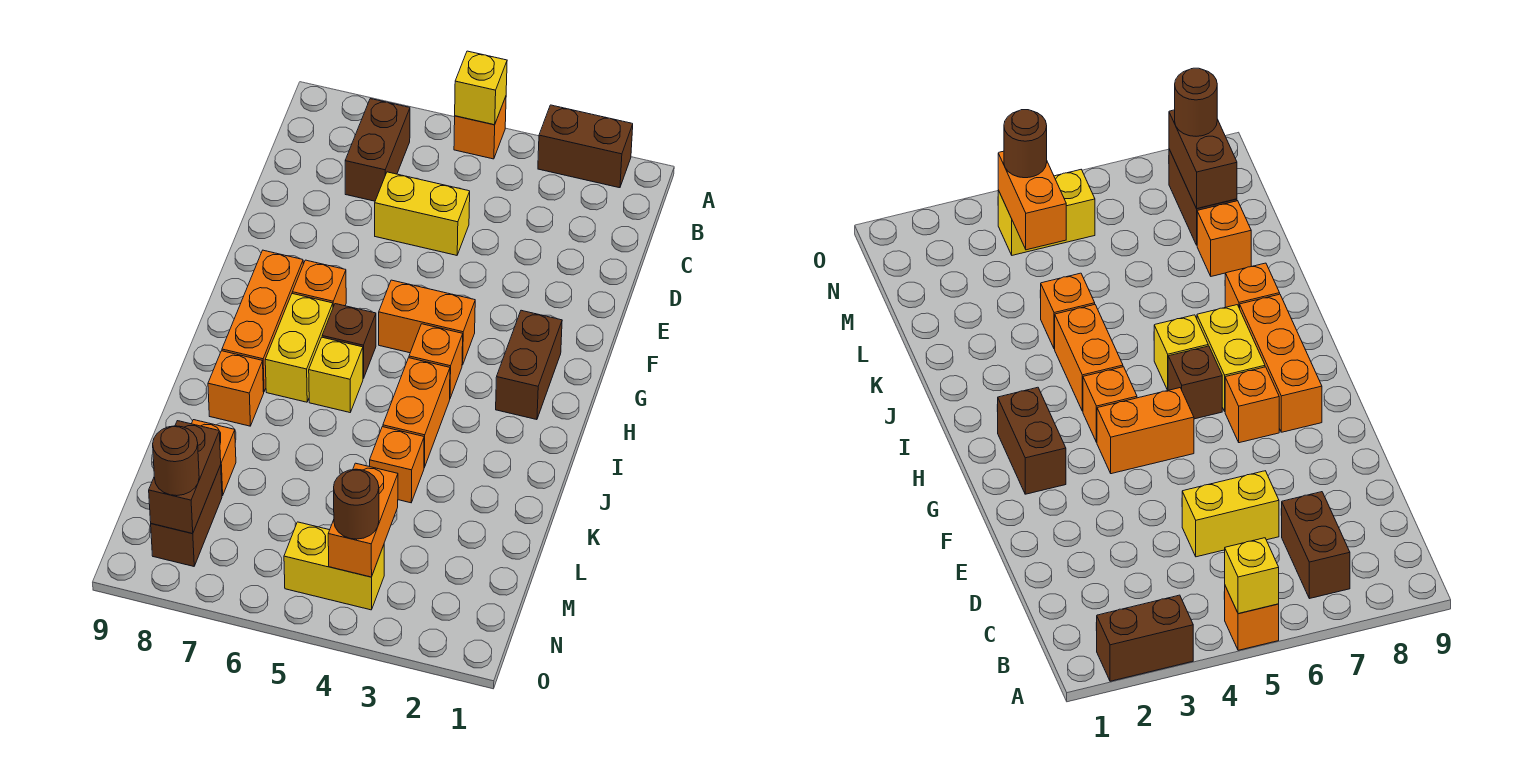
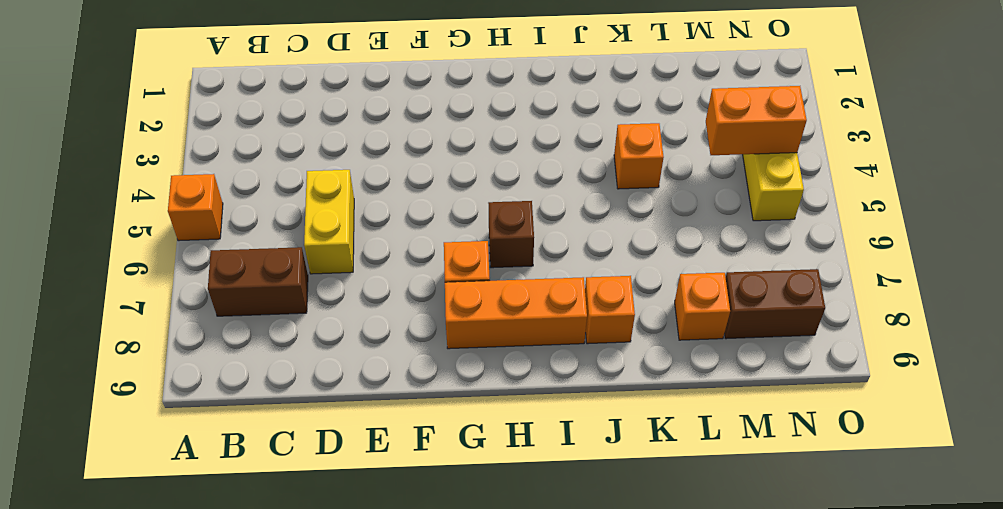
none -> brown 1x2 brick [538,105,633,188]
none -> brown 1x2 brick [496,310,562,420]
none -> orange 1x2 brick [379,280,475,365]

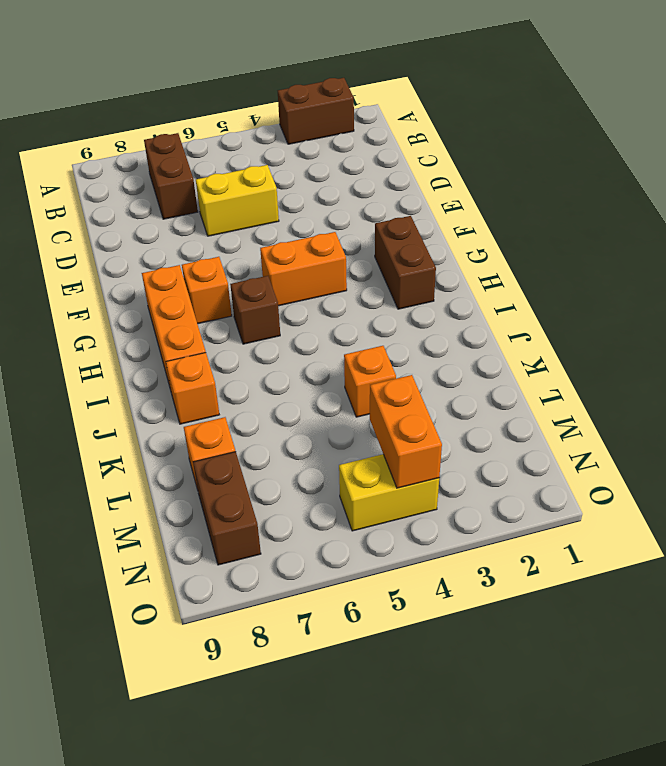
none -> orange 1x1 brick [454,97,506,159]
none -> orange 1x1 brick [409,324,463,398]
none -> yellow 1x2 brick [265,293,333,402]

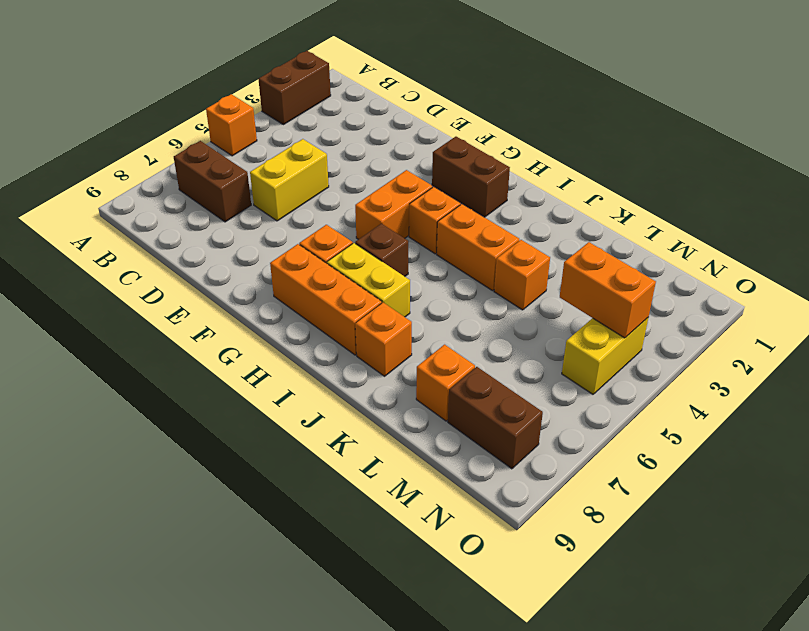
none -> yellow 1x1 brick [309,337,363,412]
none -> yellow 1x1 brick [455,51,507,125]
none -> brown 1x2 brick [149,421,221,534]

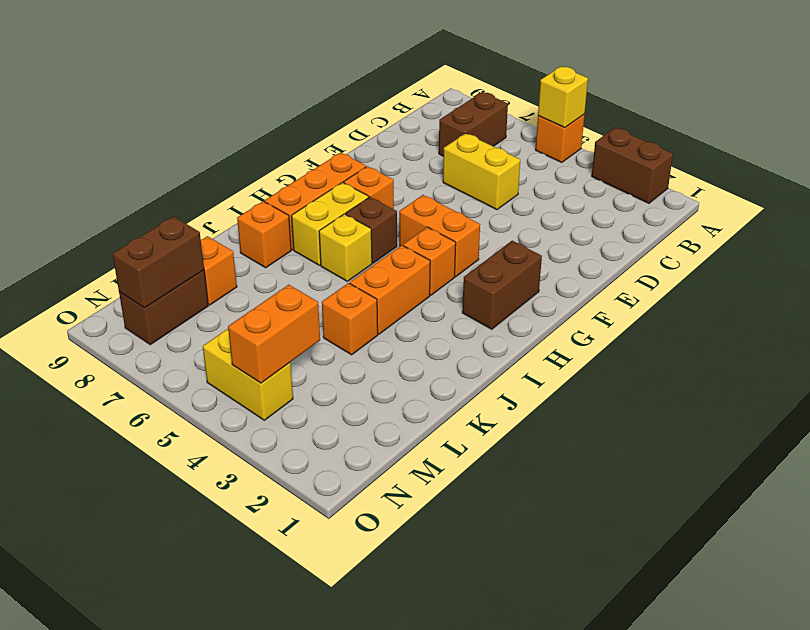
none -> brown 1x1 round brick [334,469,379,539]
none -> brown 1x1 round brick [153,426,199,496]

